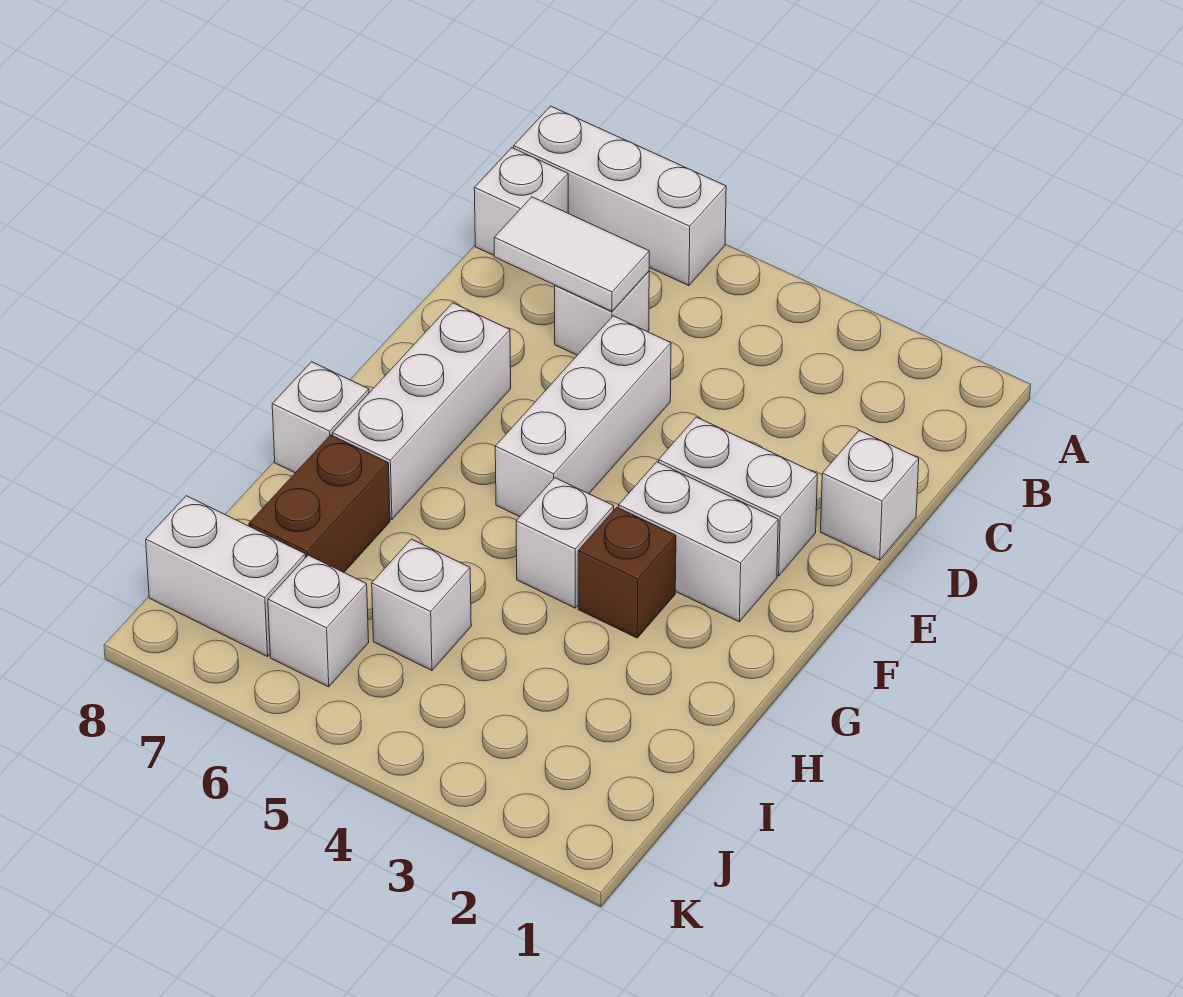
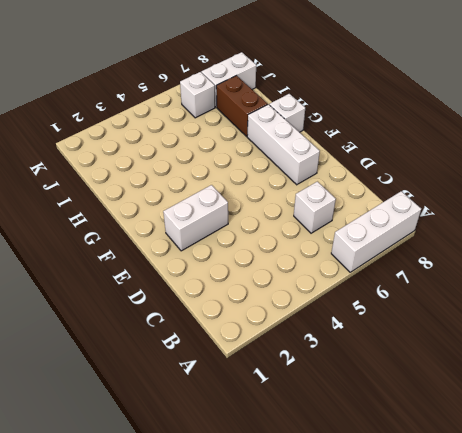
none -> white 1x1 brick [474,148,568,255]
none -> white 1x1 brick [821,430,919,560]
none -> white 1x3 brick [495,316,671,517]

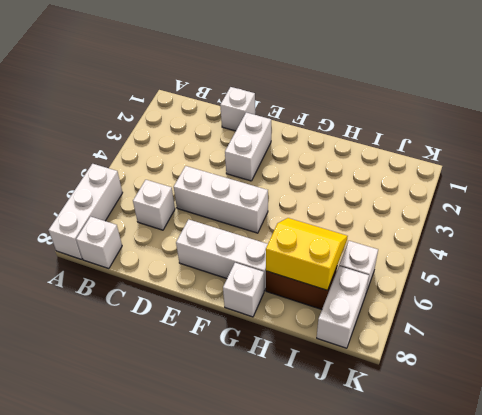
yellow 2x2 slope [266,218,348,290] -> none
none -> white 1x2 brick [619,462,778,622]
none -> brown 1x1 brick [578,507,676,638]
none -> white 1x1 brick [516,478,614,608]

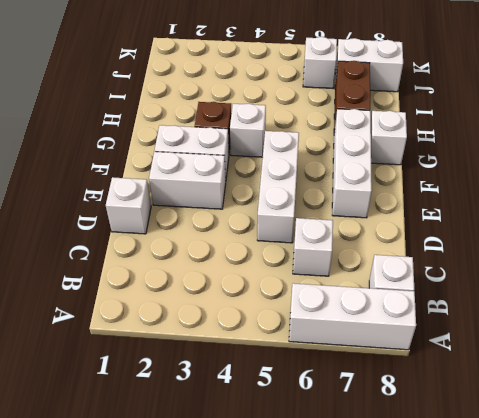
none -> white 1x1 brick [372,539,471,670]
none -> white 1x2 tile [494,197,649,311]

